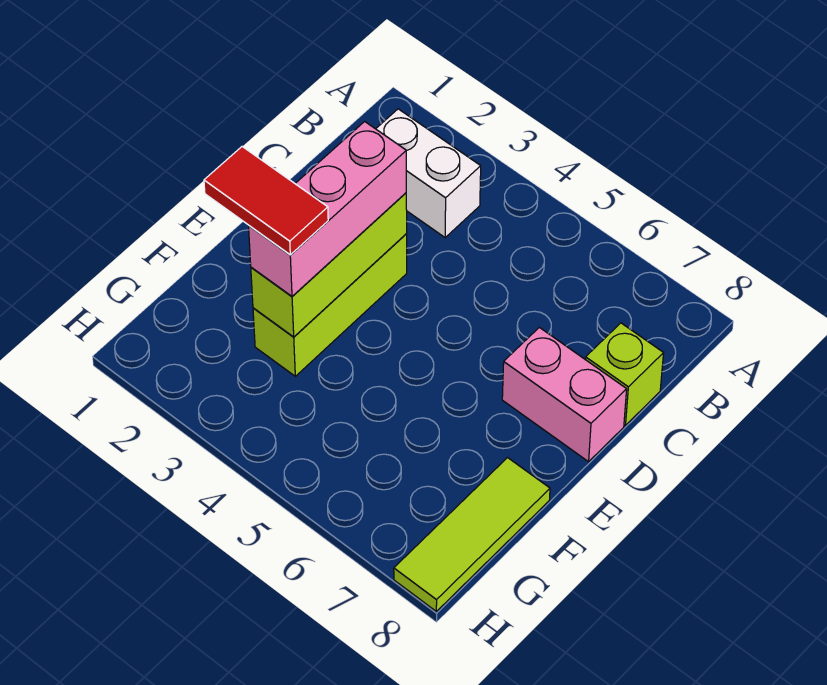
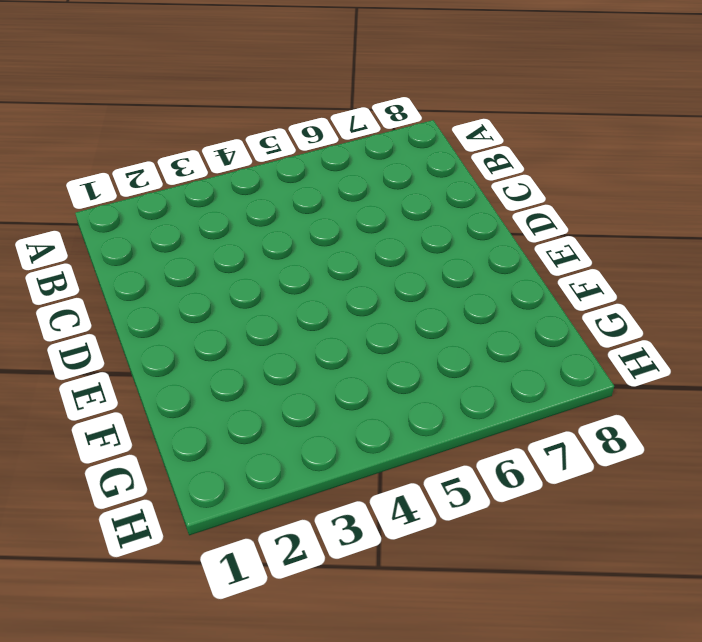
none -> white 1x2 brick [376,109,481,237]
none -> lime 1x1 brick [585,323,664,425]

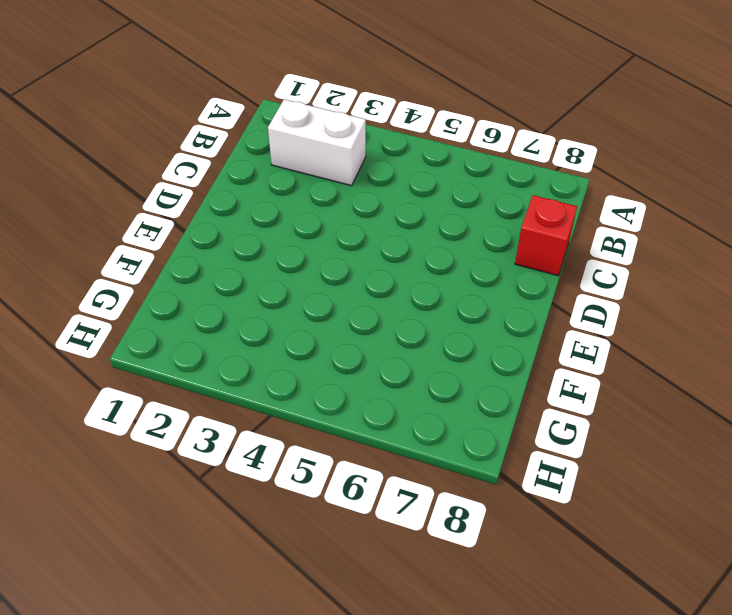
red 1x1 brick [515,195,577,276] -> lime 1x1 brick [585,323,664,425]
none -> lime 1x3 brick [253,234,407,376]
none -> pink 1x2 brick [502,327,627,462]

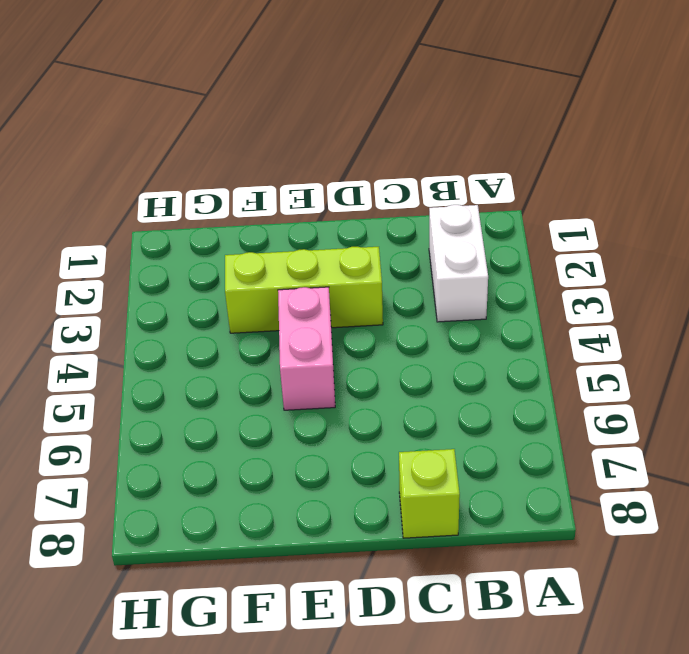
pink 1x2 brick [278,287,335,410] -> pink 1x2 brick moved to [502,327,627,462]
none -> lime 1x3 tile [394,458,550,611]
none -> lime 1x3 brick [251,193,407,337]

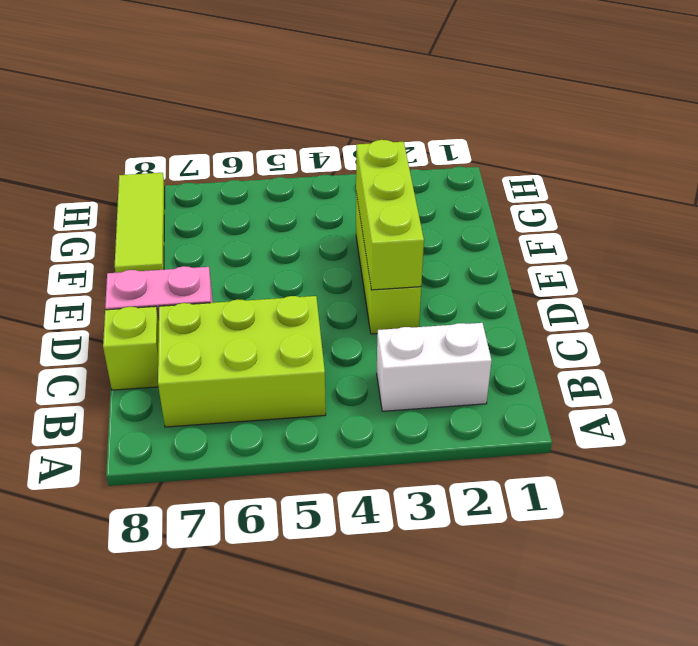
lime 2x3 brick [158,296,326,427] -> none
none -> pink 1x3 brick [249,122,406,296]
none -> red 1x2 tile [204,147,328,255]

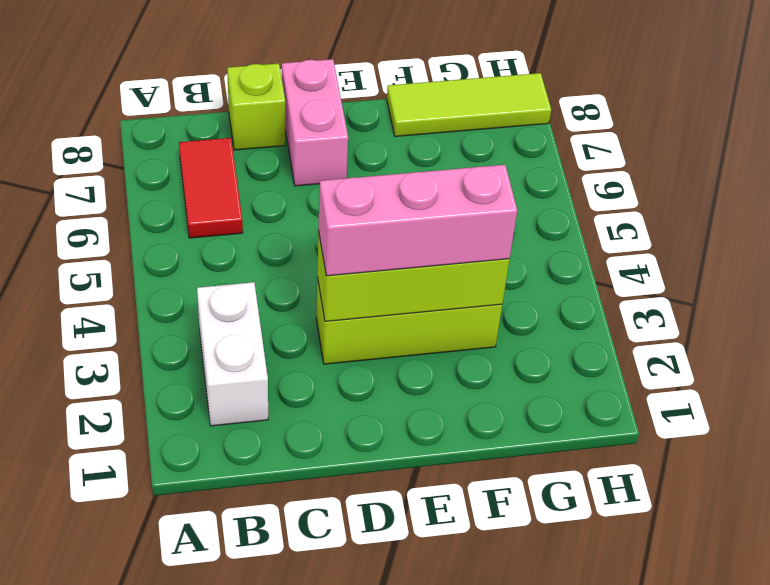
red 1x2 tile [179,138,243,238] -> red 1x2 tile moved to [204,147,328,255]

